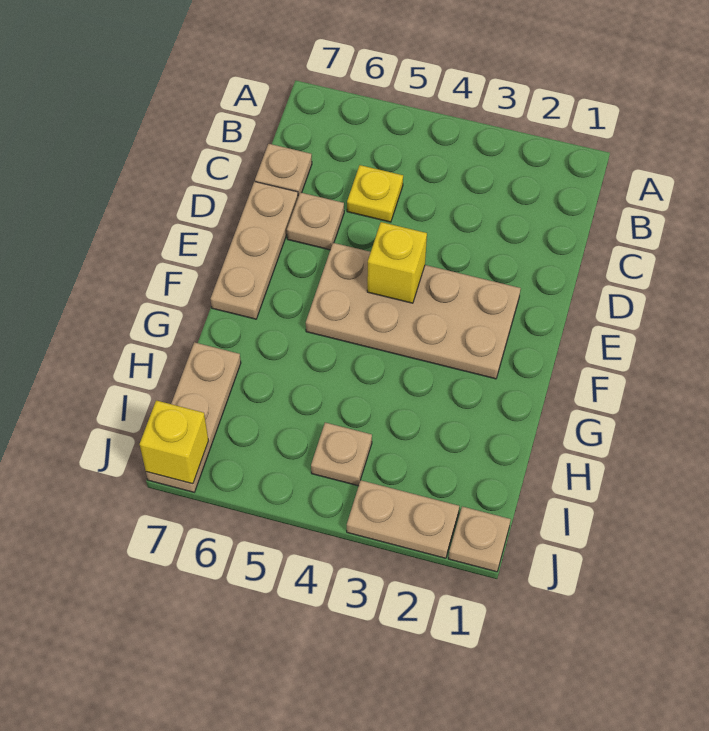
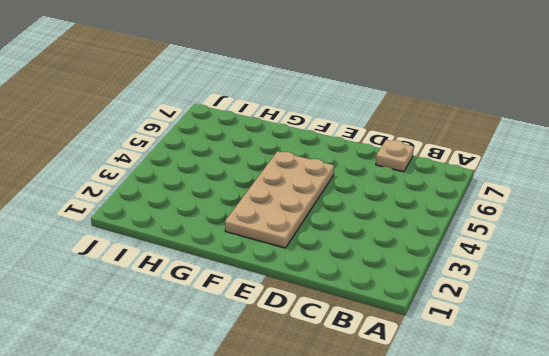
none -> yellow 1x1 plate [347,165,403,222]
none -> tan 1x1 plate [287,192,344,250]

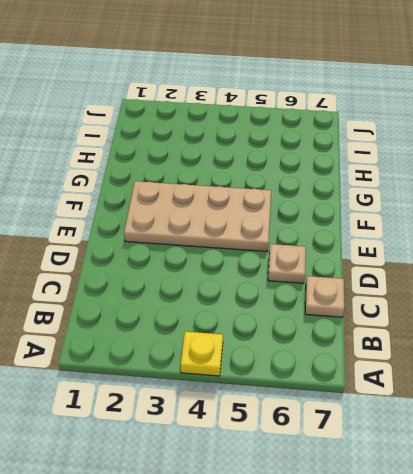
yellow 1x1 plate [181,331,223,376] -> yellow 1x1 plate moved to [347,165,403,222]
none -> tan 1x3 plate [211,181,298,319]
none -> tan 1x3 plate [146,342,241,492]

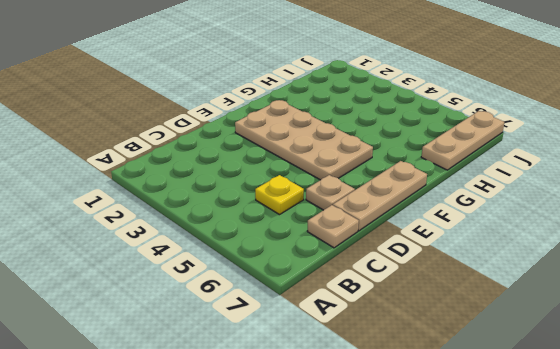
none -> tan 1x1 plate [311,423,372,486]
none -> tan 1x1 plate [449,507,511,572]

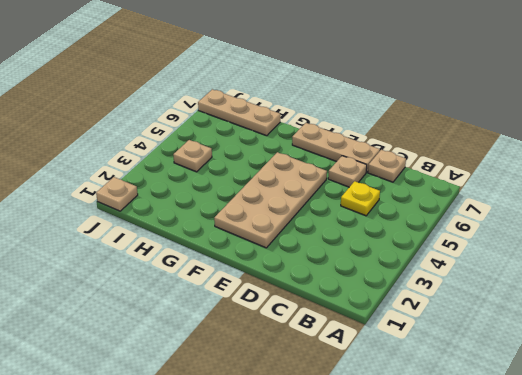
none -> tan 1x2 plate [347,480,459,558]
none -> yellow 1x1 brick [367,222,427,303]

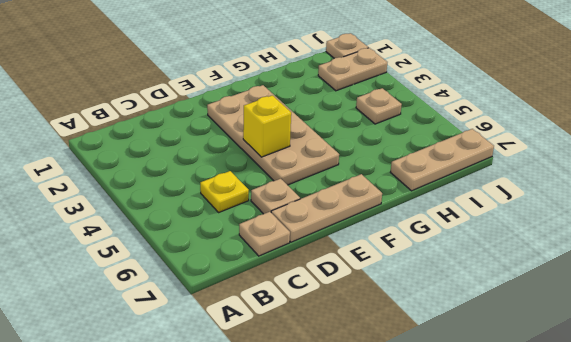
tan 1x2 plate [318,48,387,91] -> tan 1x2 plate turned to [347,480,459,558]
none -> yellow 1x1 brick [140,400,208,484]

